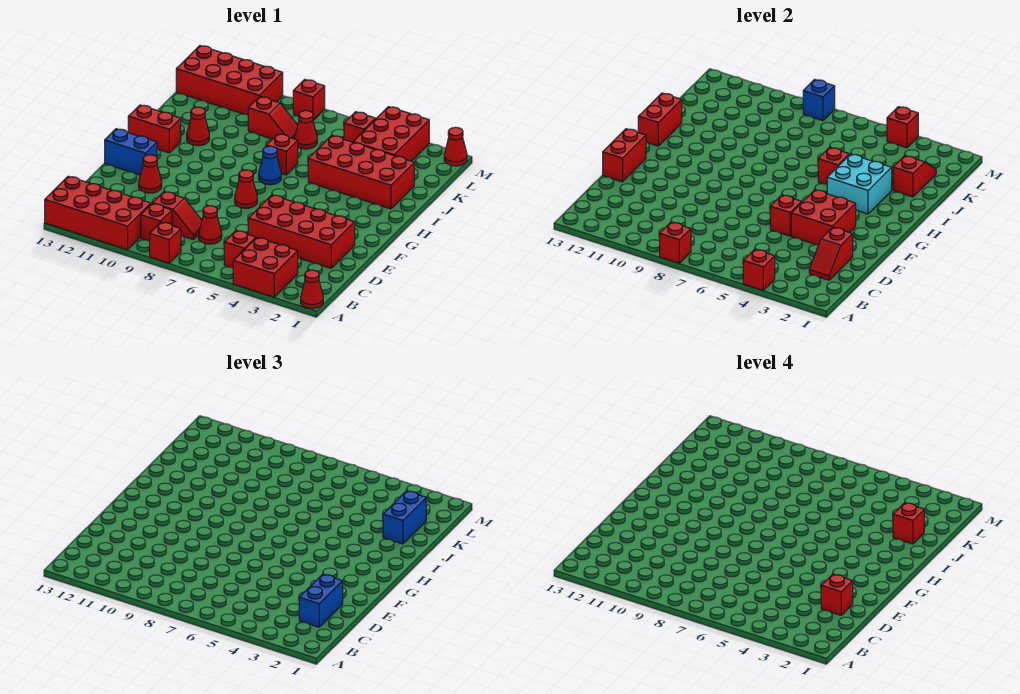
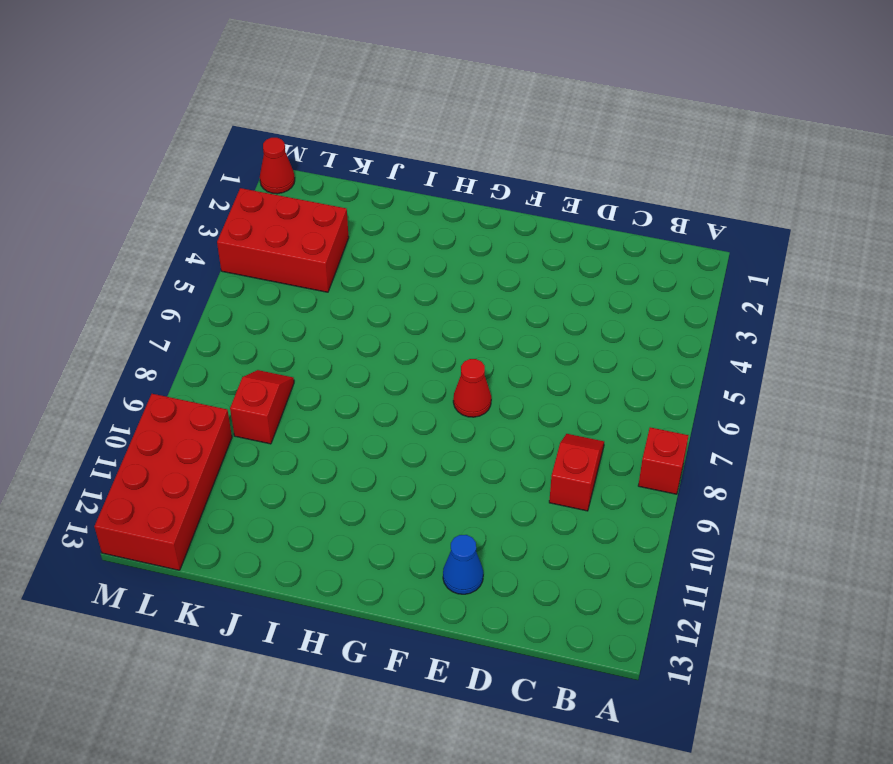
blue 1x1 cone [443,535,483,594] -> blue 1x1 cone moved to [259,146,281,185]
none -> red 1x1 cone [301,270,323,309]
none -> red 2x2 brick [233,238,298,297]
none -> red 2x4 brick [45,176,151,250]
none -> red 1x1 brick [224,231,256,268]

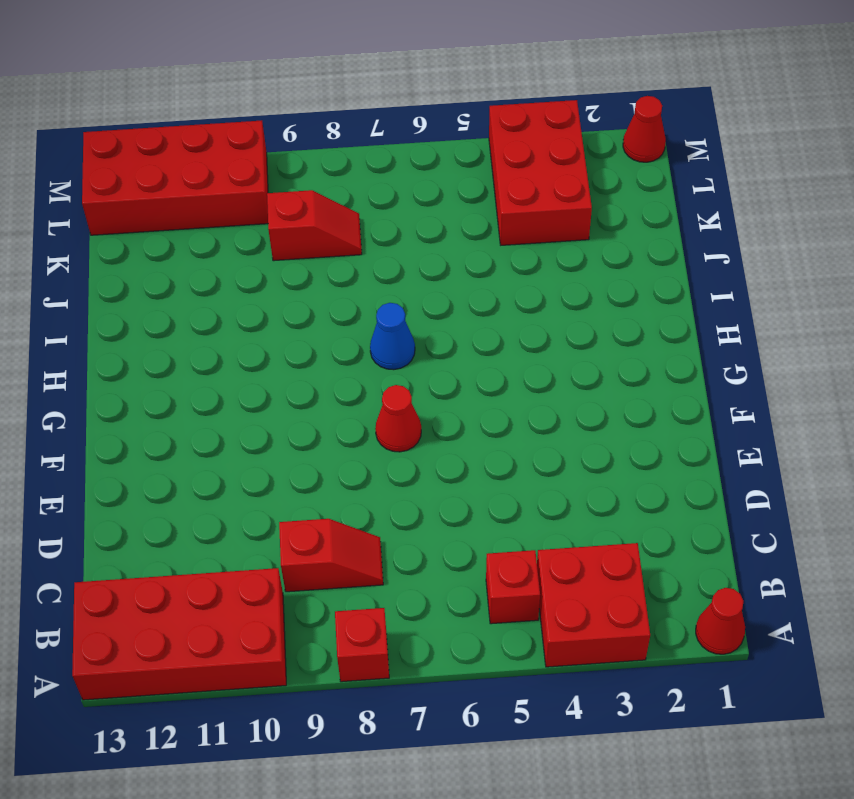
none -> red 1x1 brick [141,204,172,241]
none -> red 1x1 cone [199,206,222,244]
none -> red 2x4 brick [248,195,355,268]
none -> red 1x1 cone [139,155,162,193]

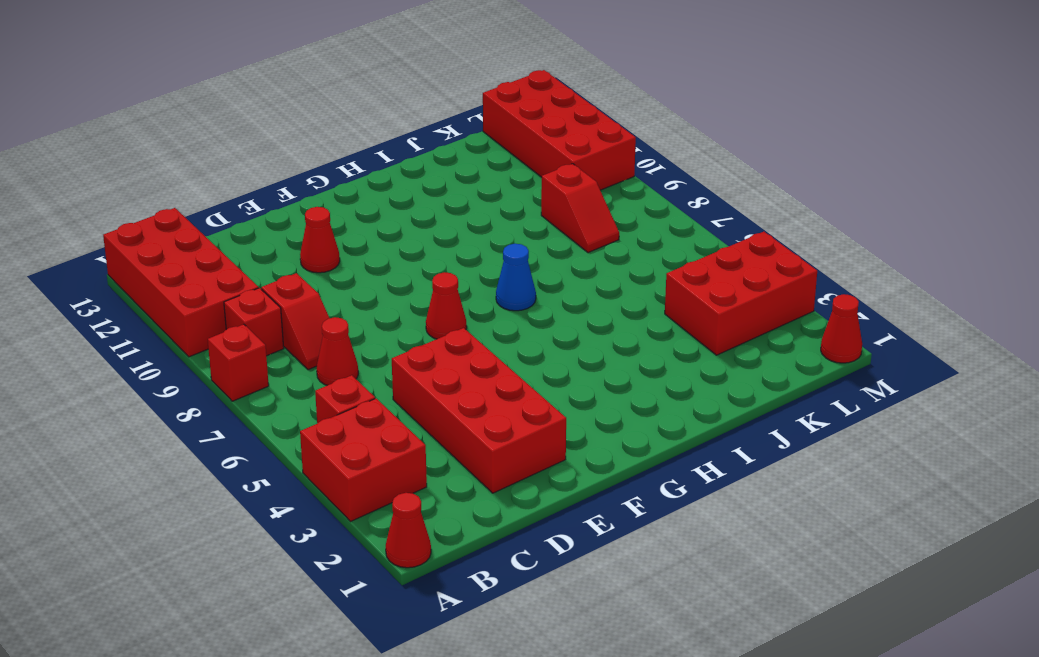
none -> blue 1x2 brick [105,129,157,175]
none -> red 1x2 brick [128,105,181,153]
none -> red 2x4 brick [308,135,414,209]
none -> red 1x1 brick [266,134,298,175]

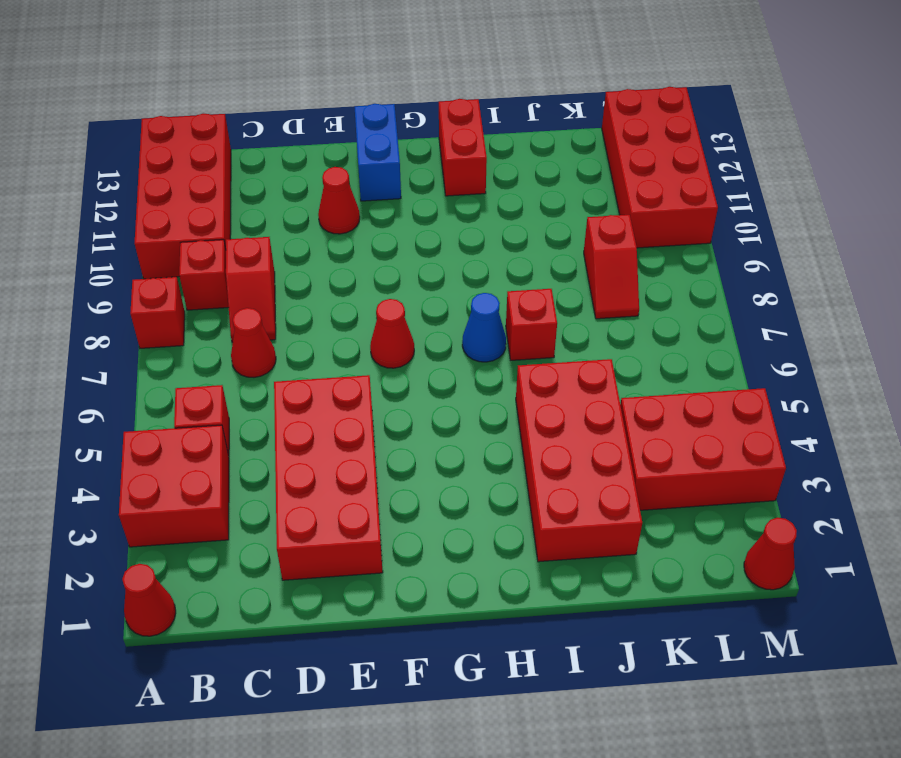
none -> red 1x1 cone [187,107,209,146]
none -> red 1x1 cone [295,111,317,149]
none -> red 1x1 brick [344,112,376,142]
none -> red 1x1 brick [293,79,325,120]

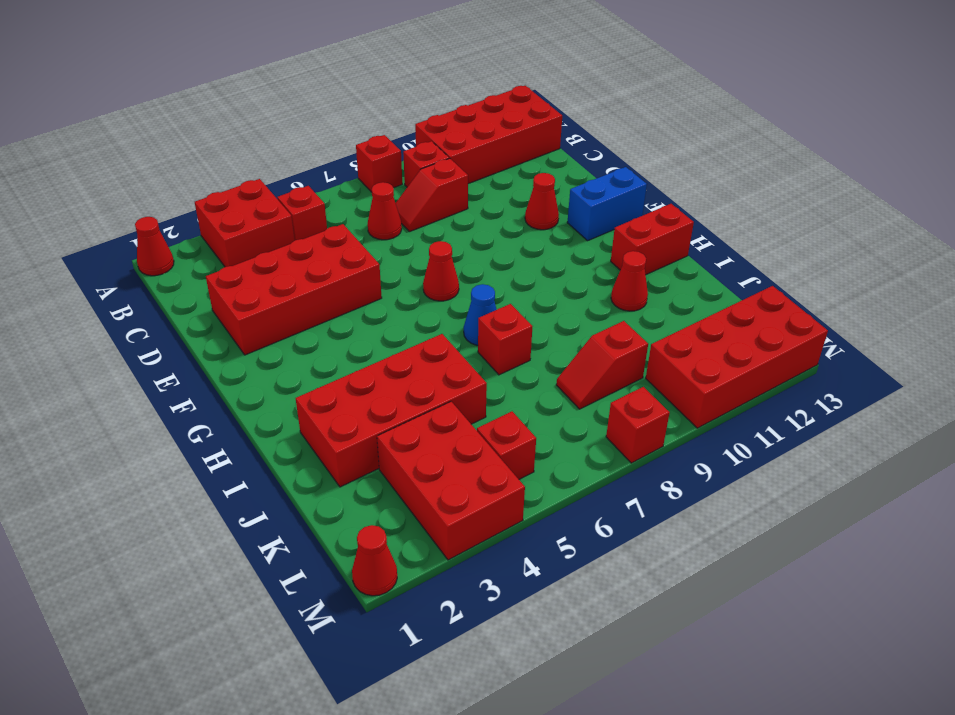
none -> red 1x1 cone [295,111,317,149]
none -> red 1x1 brick [743,249,775,290]
none -> red 1x1 brick [660,222,691,263]
none -> red 1x2 slope [809,227,853,280]

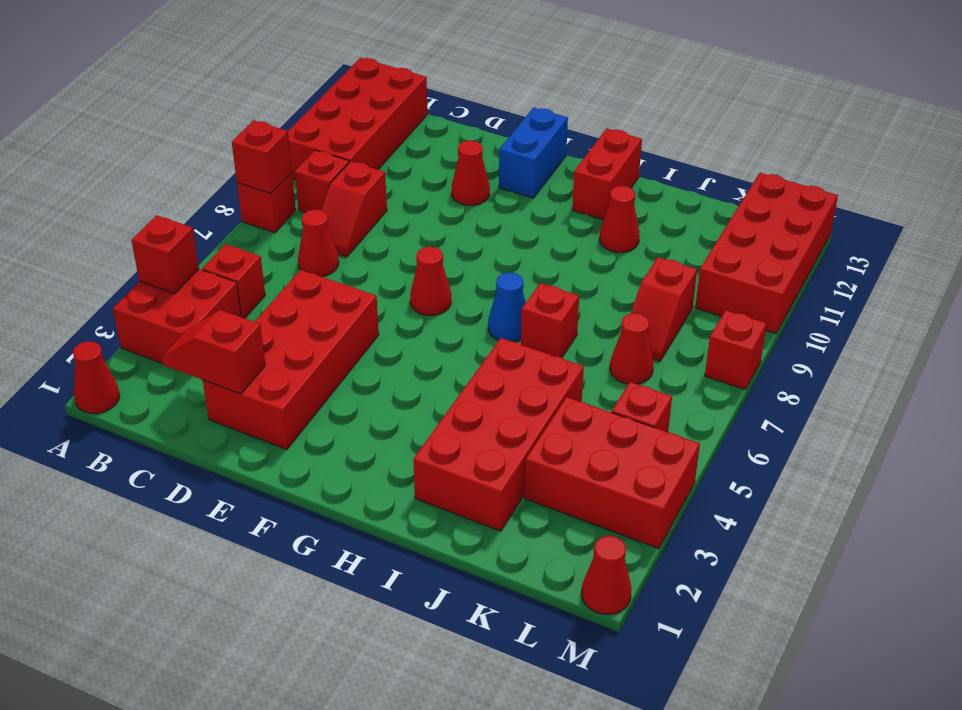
none -> red 2x2 brick [791,190,856,245]
none -> red 1x1 brick [770,195,802,236]
none -> red 1x2 brick [603,129,646,182]
none -> cyan 2x2 brick [827,154,892,214]

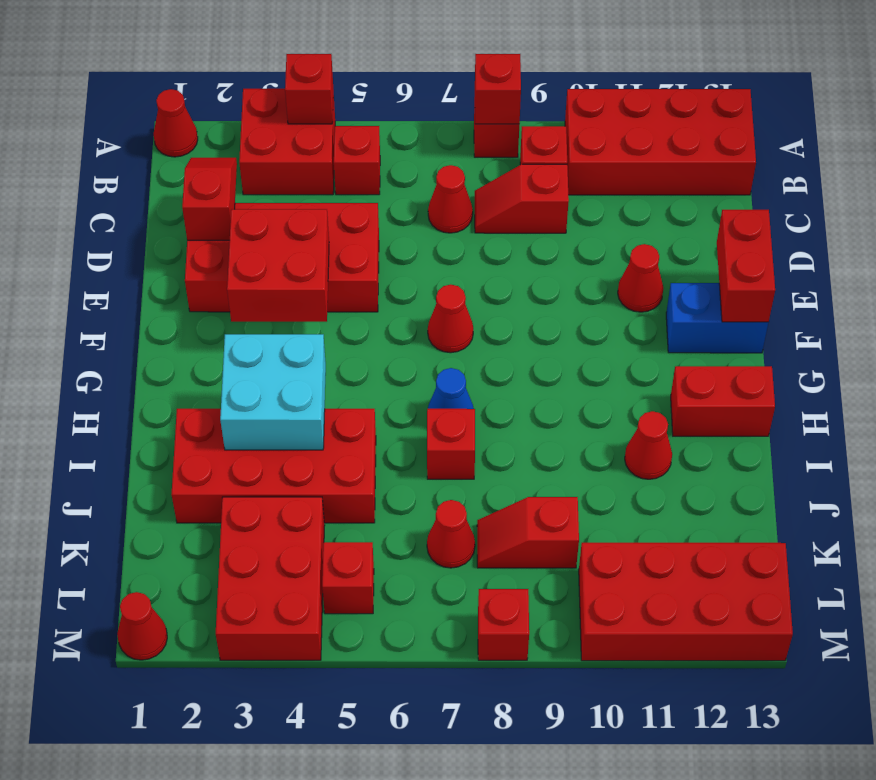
none -> red 1x1 brick [770,195,802,236]
none -> red 1x2 brick [638,93,682,146]
none -> red 1x1 brick [818,147,850,185]
none -> red 1x2 slope [893,156,936,197]

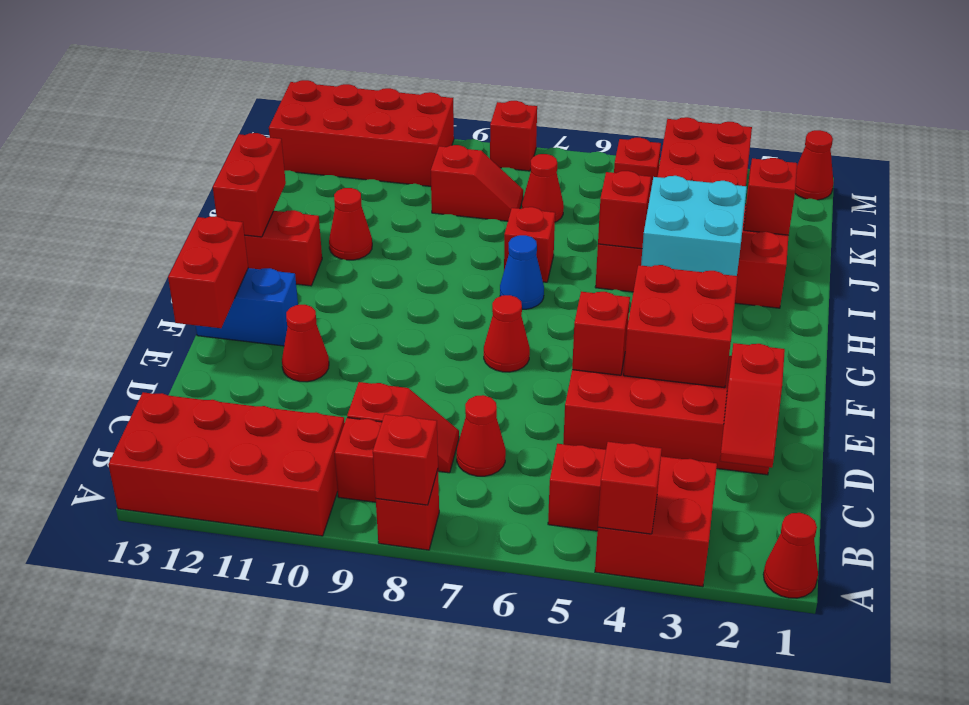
none -> red 1x1 brick [887,107,918,148]
none -> blue 1x1 brick [803,79,835,121]
none -> blue 1x2 brick [299,574,343,627]
none -> blue 1x2 brick [383,491,426,544]

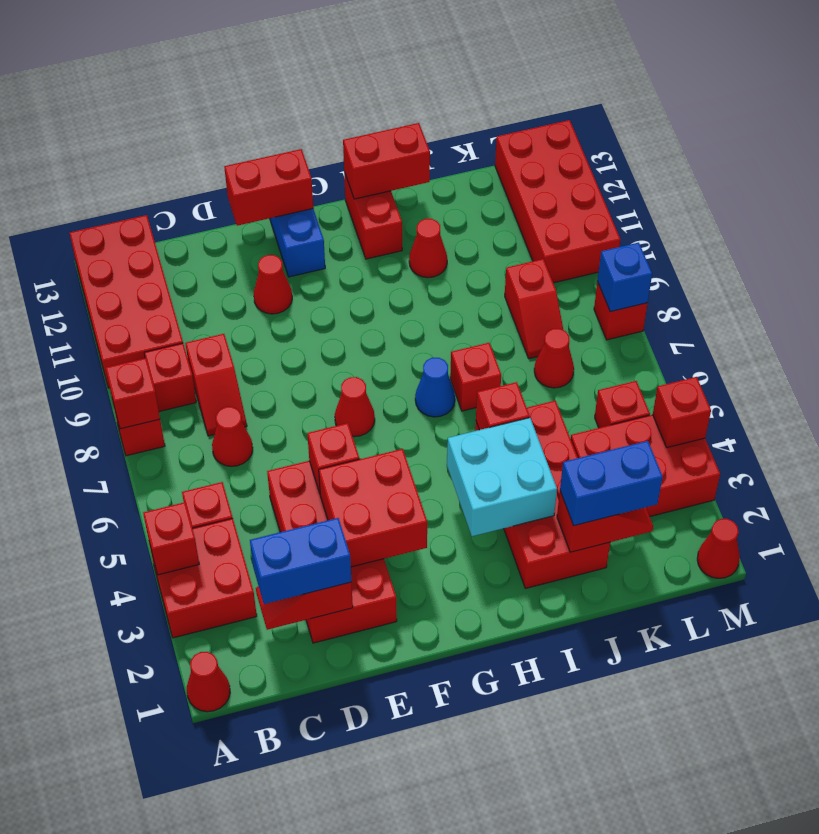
none -> red 1x1 brick [821,574,853,615]
none -> red 1x1 brick [893,503,924,544]

